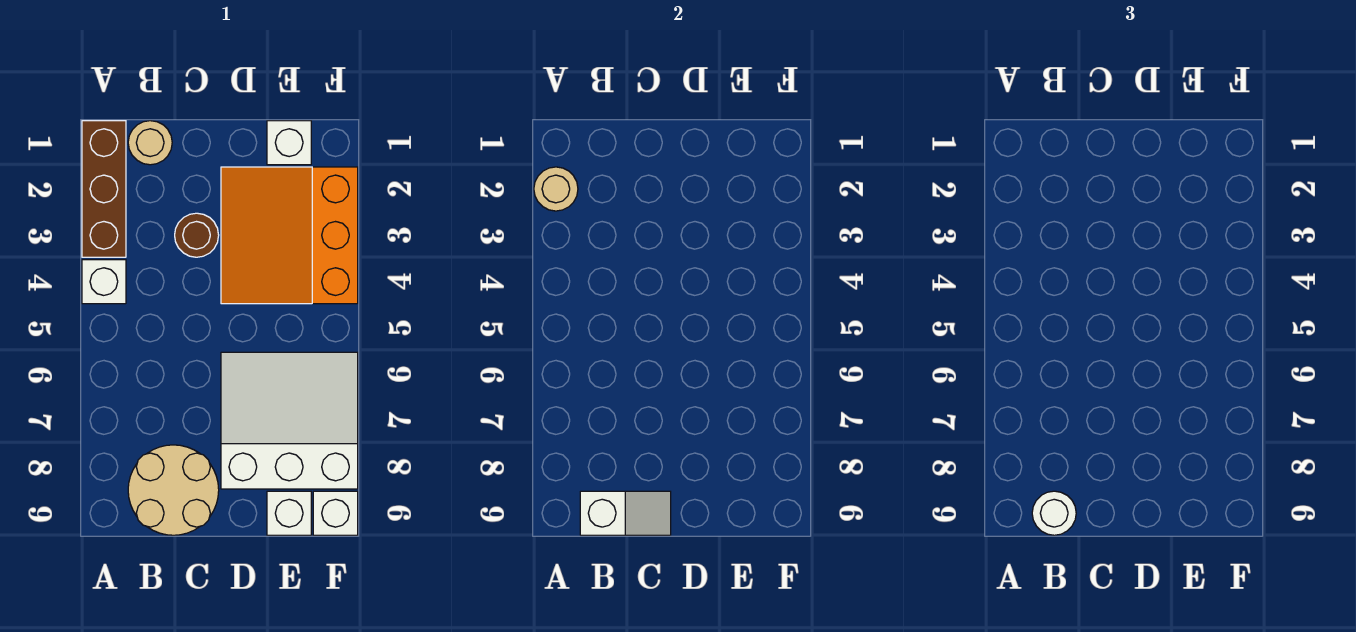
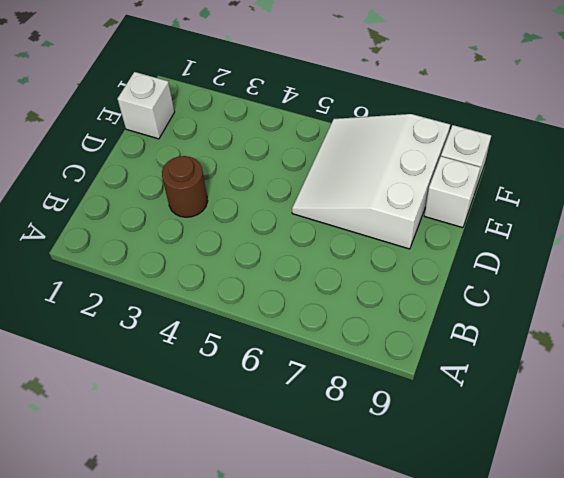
none -> brown 1x3 brick [82,121,126,257]
none -> white 1x1 brick [82,260,126,304]
none -> tan 1x1 round brick [128,121,172,165]

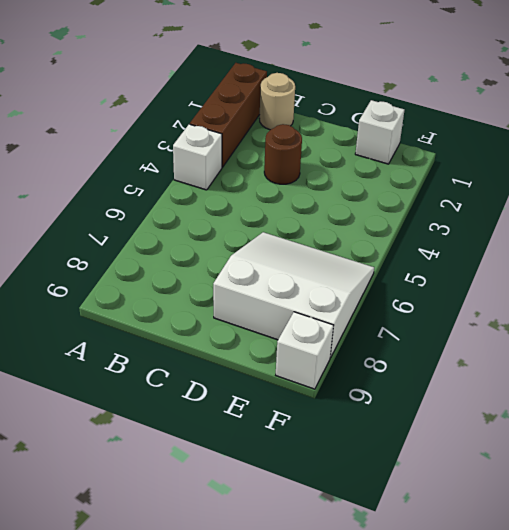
none -> tan 2x2 round brick [128,445,219,535]
none -> orange 3x3 slope [221,167,358,304]
none -> white 1x1 brick [267,491,311,535]

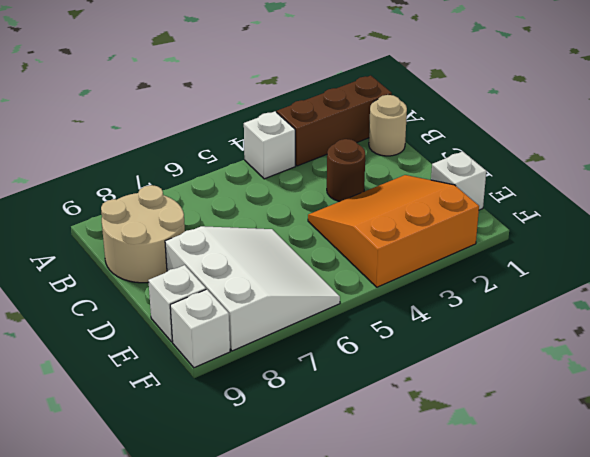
none -> tan 1x1 round brick [534,167,578,211]
none -> white 1x2 slope [580,491,671,535]
none -> white 1x1 round brick [1032,491,1076,535]

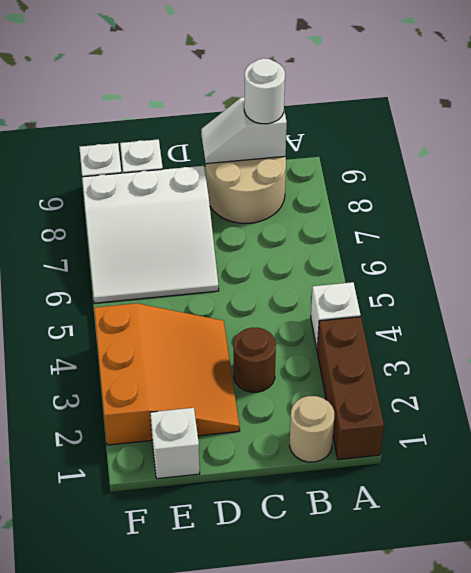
none -> tan 1x1 round brick [534,167,578,211]

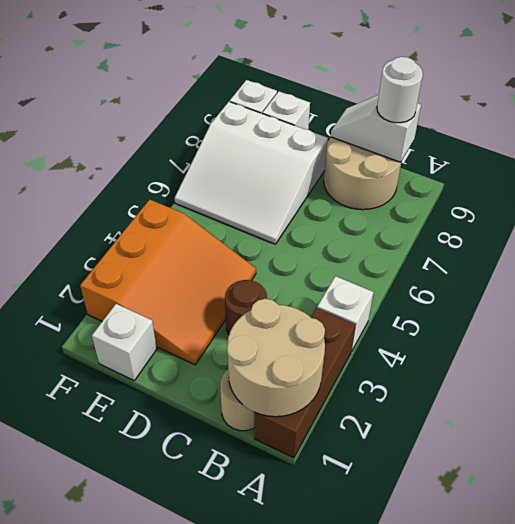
tan 2x2 round brick [227,299,325,417] -> tan 1x1 round brick [534,167,578,211]

